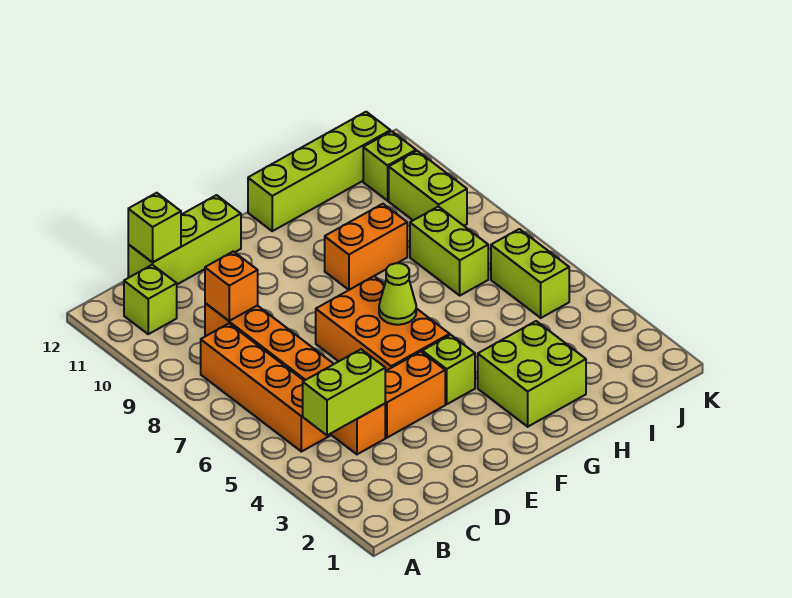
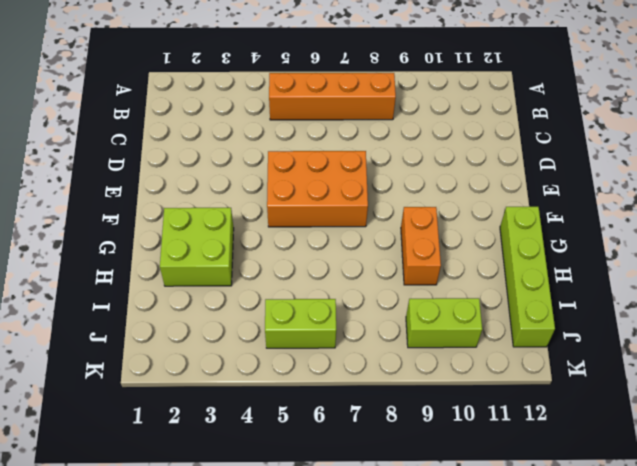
none -> lime 1x1 brick [124,265,177,334]
none -> orange 1x6 brick [205,303,385,454]
none -> lime 1x3 brick [128,195,241,284]

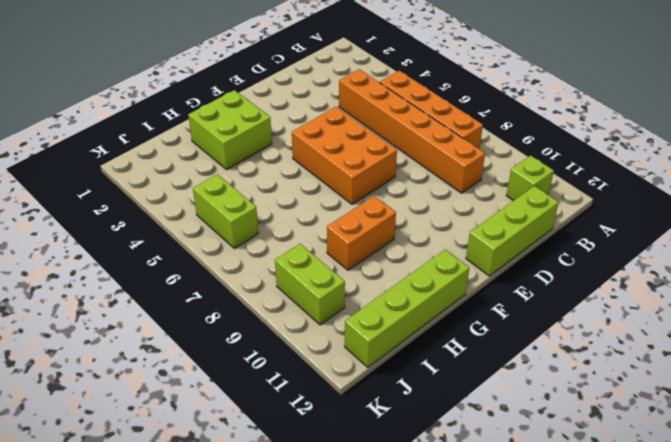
none -> orange 1x2 brick [385,352,445,438]
none -> lime 1x1 brick [422,335,475,404]
none -> lime 1x2 brick [410,206,488,295]

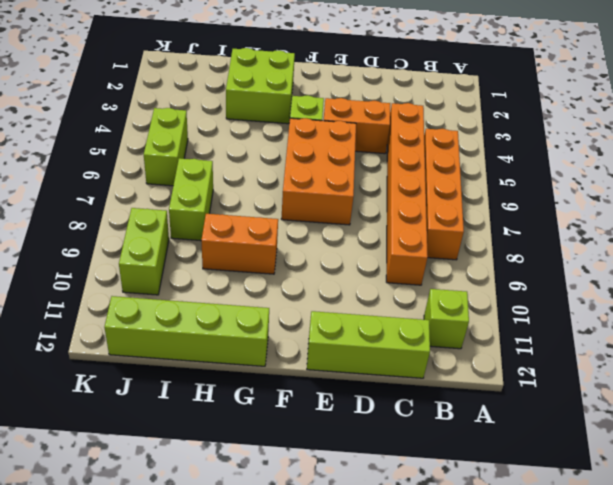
none -> lime 1x1 brick [363,131,416,201]
none -> lime 1x2 brick [303,349,385,435]
none -> orange 1x1 brick [205,251,258,321]

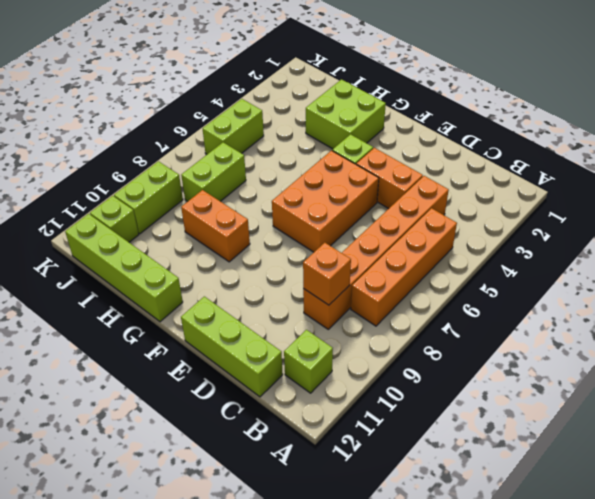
none -> lime 1x2 brick [303,349,385,435]
none -> lime 1x1 brick [128,193,181,262]
none -> lime 1x1 cone [379,263,416,325]

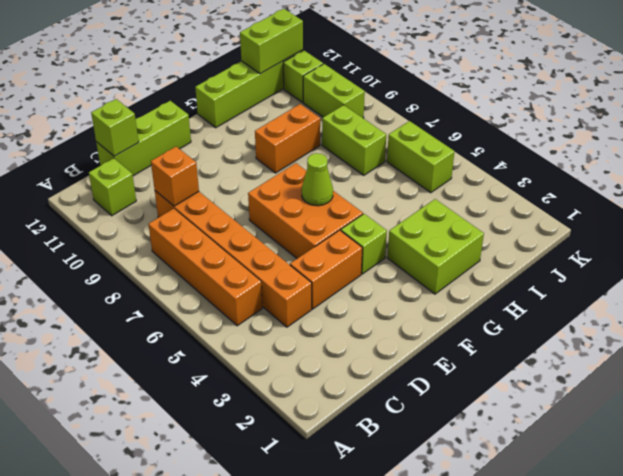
lime 1x2 brick [240,9,303,74] -> lime 1x2 brick moved to [303,349,385,435]

